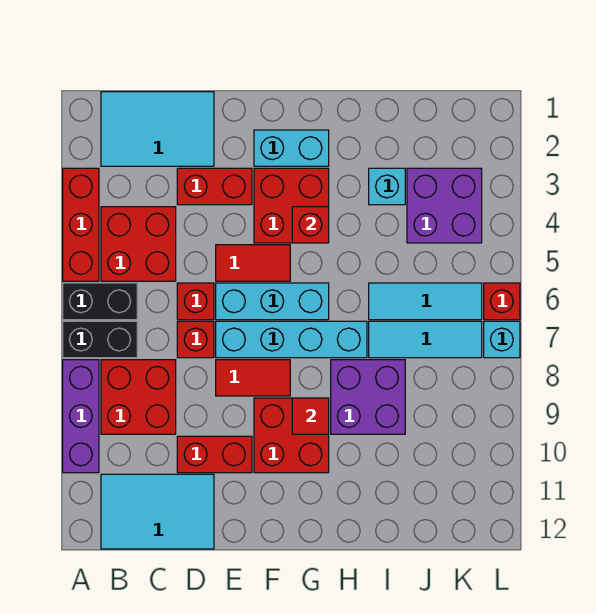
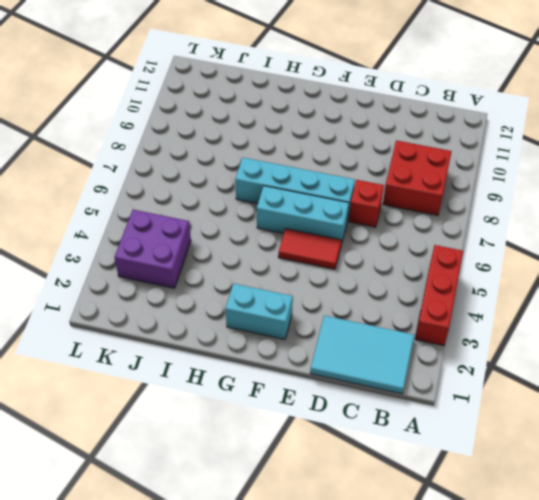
none -> black 1x2 brick [63,283,137,320]
none -> black 1x2 brick [63,321,137,358]
none -> purple 1x3 brick [63,360,99,473]

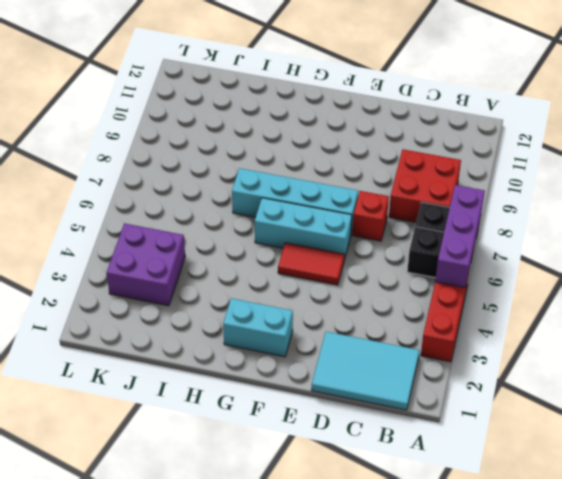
purple 1x3 brick [435,185,485,288] -> purple 1x3 brick moved to [63,360,99,473]
none -> red 2x2 brick [101,207,176,281]
none -> cyan 2x3 tile [101,474,214,549]
none -> red 1x2 brick [177,168,252,205]

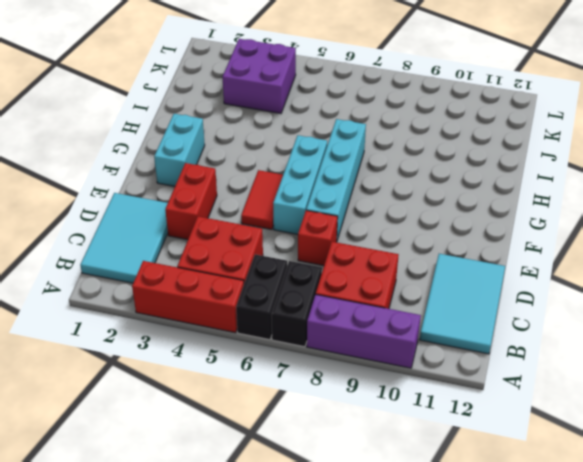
none -> red 1x1 brick [177,283,214,320]
none -> red 1x2 brick [177,436,252,473]
none -> red 1x2 tile [216,360,290,396]

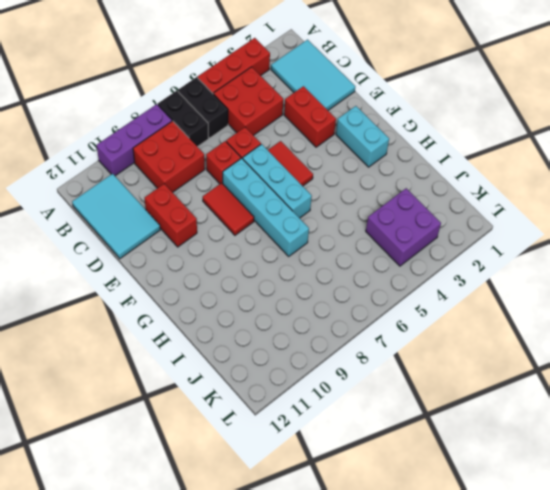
none -> red 2x2 brick [254,168,329,243]
none -> red 2x2 brick [254,398,329,473]
none -> purple 2x2 brick [331,360,405,434]

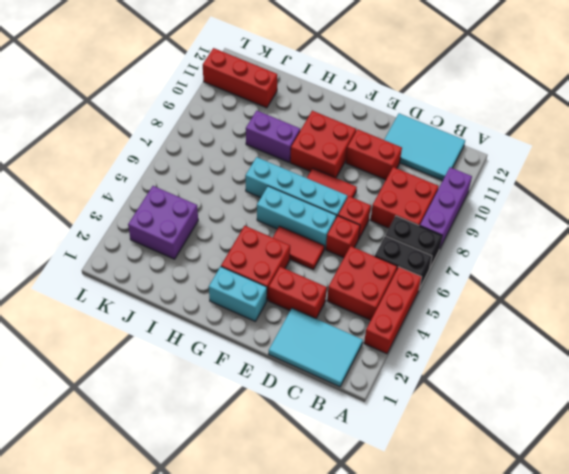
purple 1x2 brick [246,111,300,162] -> purple 2x2 brick [331,360,405,434]
red 1x3 brick [203,48,277,108] -> none
none -> cyan 1x1 brick [369,168,405,205]
none -> cyan 1x3 tile [369,283,482,320]
none -> cyan 1x3 tile [369,321,482,358]

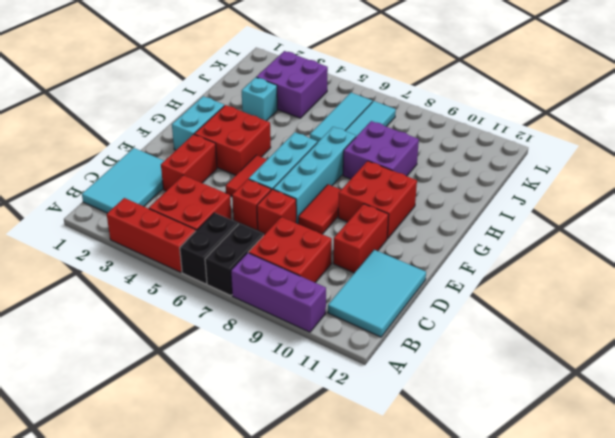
none -> red 1x1 brick [484,283,520,320]
none -> cyan 1x1 brick [484,321,520,358]
none -> red 1x1 brick [292,207,329,243]

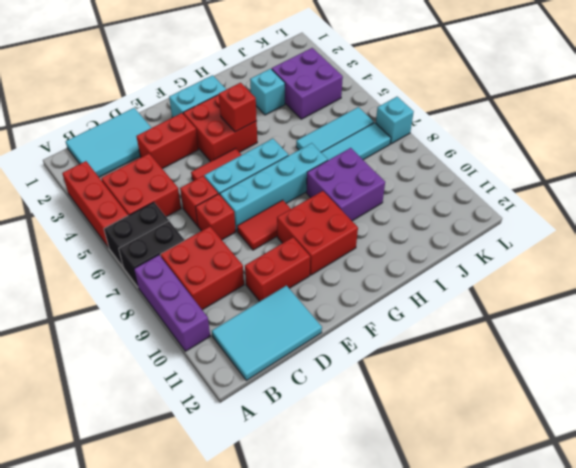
none -> red 1x1 brick [484,283,520,320]
none -> red 1x1 tile [292,398,329,434]

